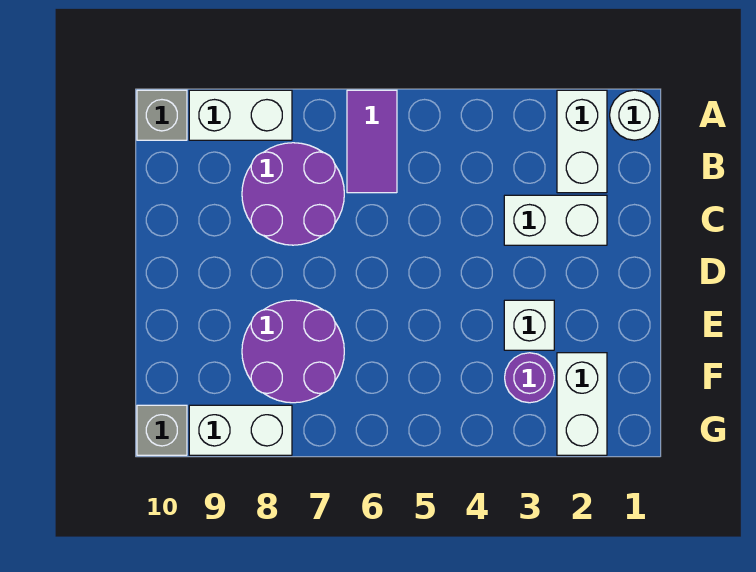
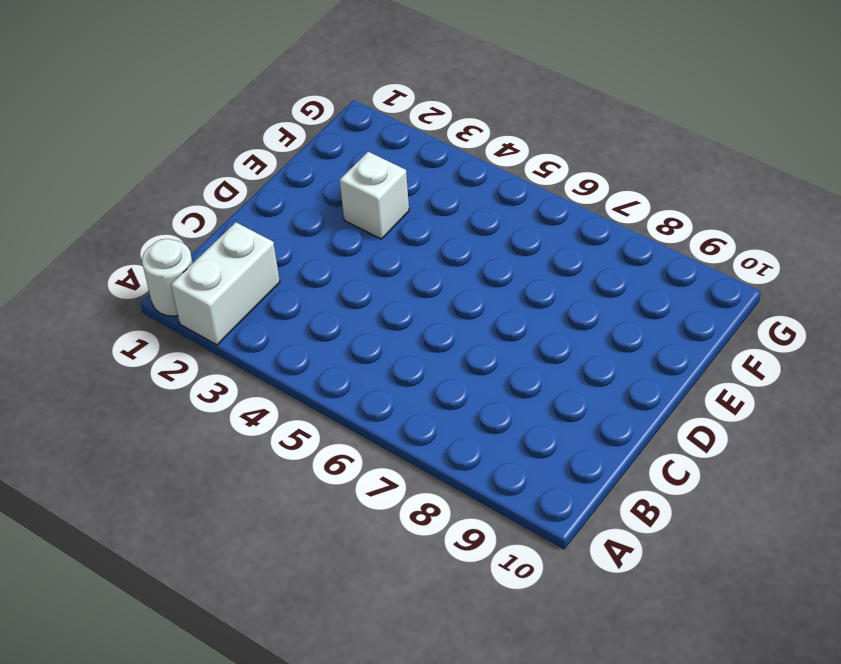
none -> purple 1x2 tile [347,90,397,193]
none -> white 1x2 brick [189,90,292,140]
none -> grey 1x1 brick [137,90,187,140]

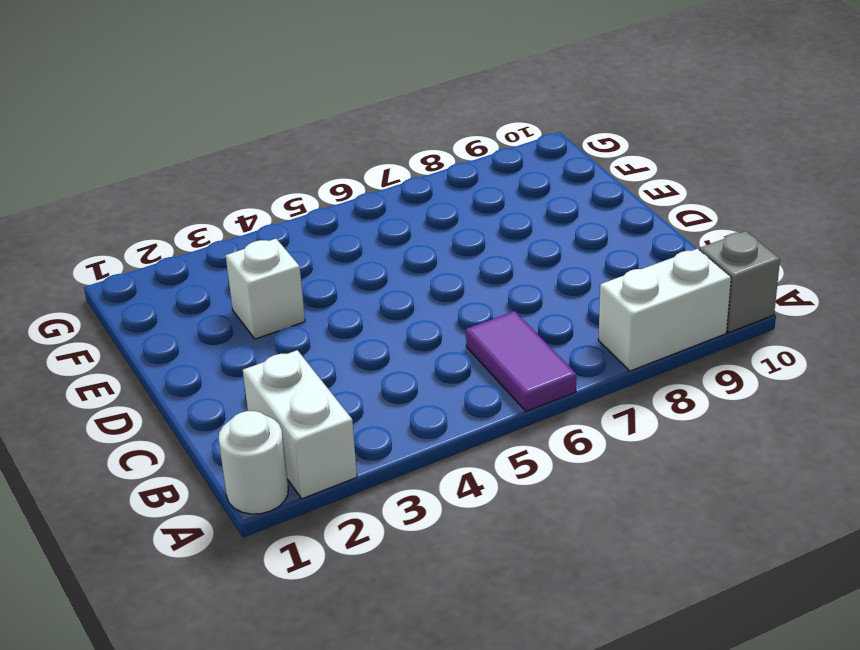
none -> purple 2x2 round brick [242,143,344,245]
none -> white 1x2 brick [504,195,607,245]
none -> purple 2x2 round brick [242,300,344,403]

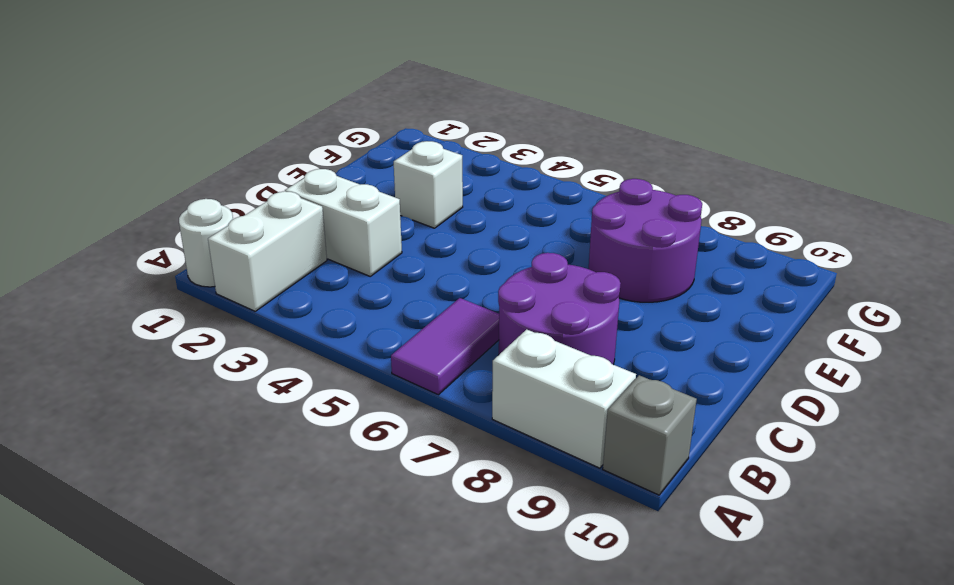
none -> white 1x2 brick [557,353,607,455]
none -> purple 1x1 round brick [505,353,554,403]
none -> white 1x2 brick [189,405,292,455]

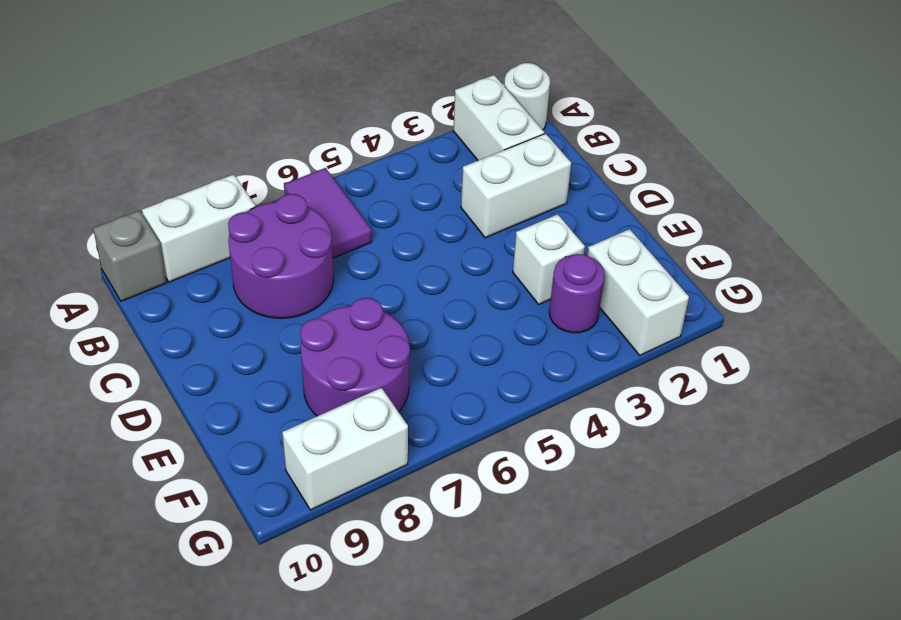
none -> grey 1x1 brick [137,405,187,455]

